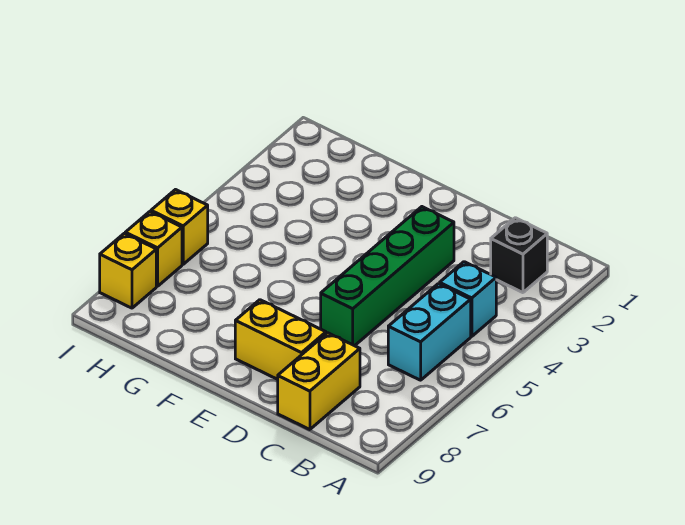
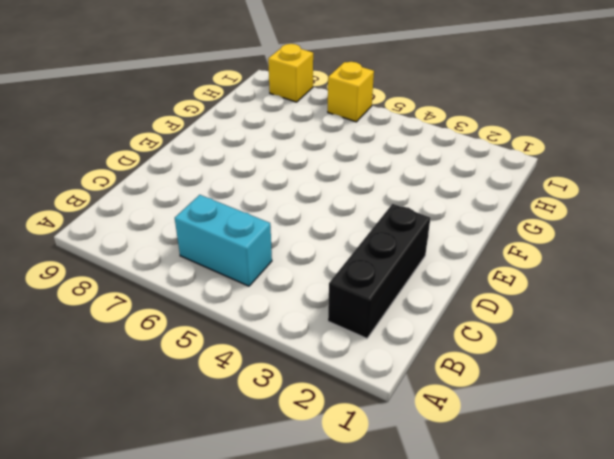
black 1x3 brick [328,204,430,338] -> black 1x1 brick [491,218,547,293]
none -> cyan 1x1 brick [440,262,496,336]
none -> yellow 1x2 brick [278,333,360,430]

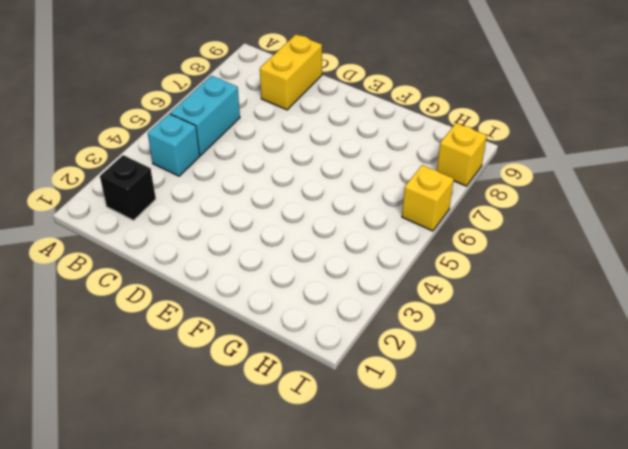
none -> green 1x4 brick [321,207,454,346]
none -> yellow 1x2 brick [235,300,326,379]

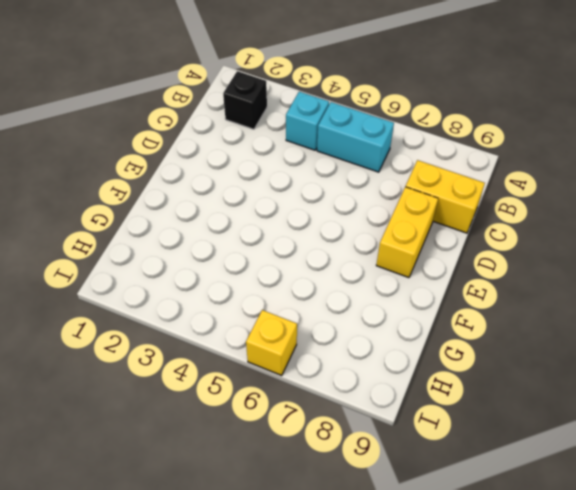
none -> green 1x4 brick [321,207,454,346]
none -> yellow 1x1 brick [125,212,182,286]

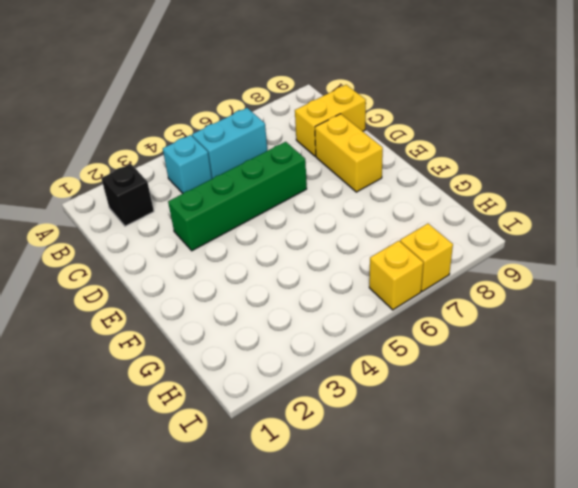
none -> yellow 1x1 brick [100,233,156,308]

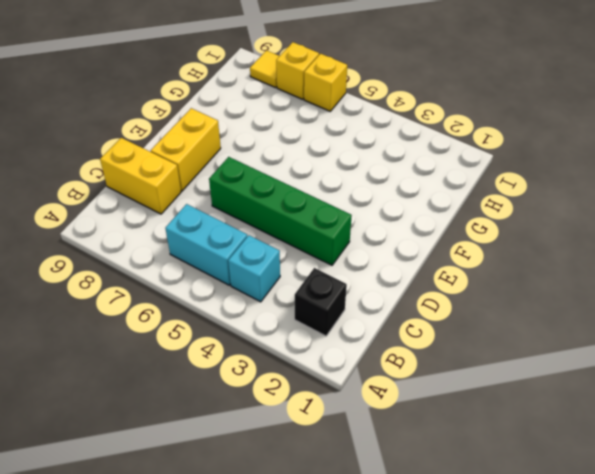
yellow 1x1 tile [250,50,279,88] -> yellow 1x1 brick [100,233,156,308]

